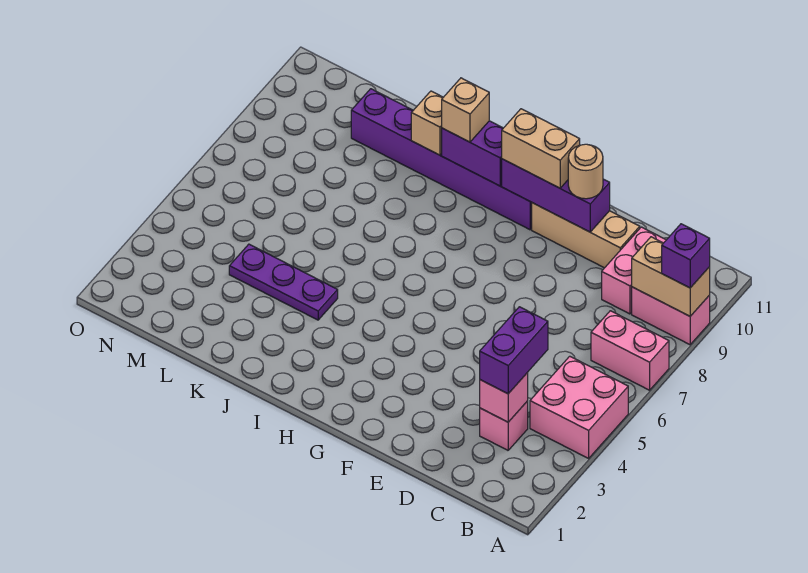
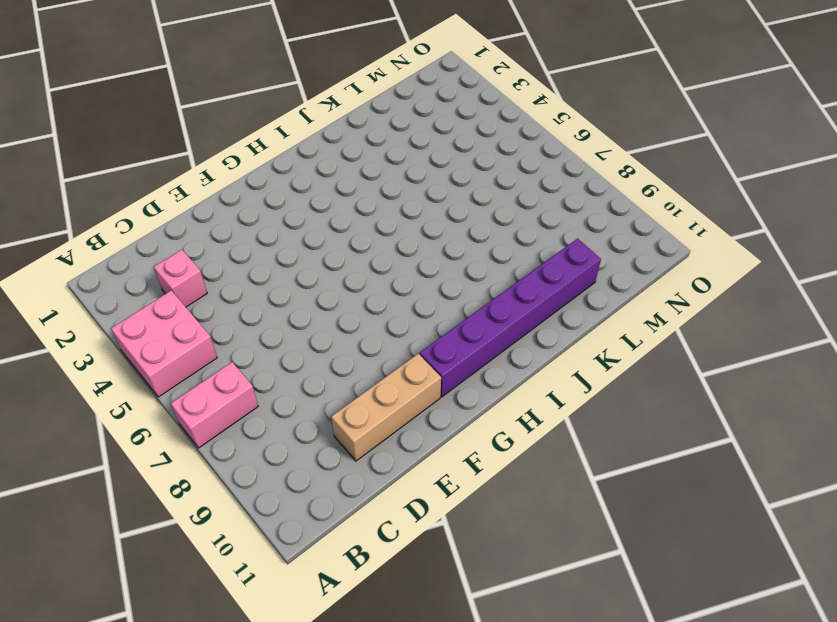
none -> pink 1x2 brick [632,287,710,345]
none -> pink 1x2 brick [602,227,666,314]
none -> purple 1x3 plate [229,244,338,320]

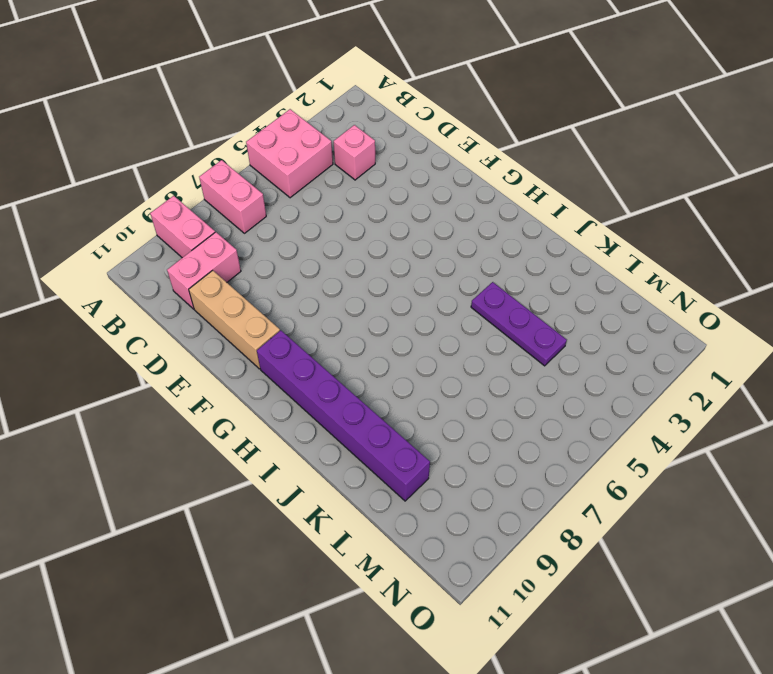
none -> tan 1x2 brick [632,237,710,316]
none -> pink 1x1 brick [480,373,528,422]
none -> purple 1x3 brick [502,159,610,232]

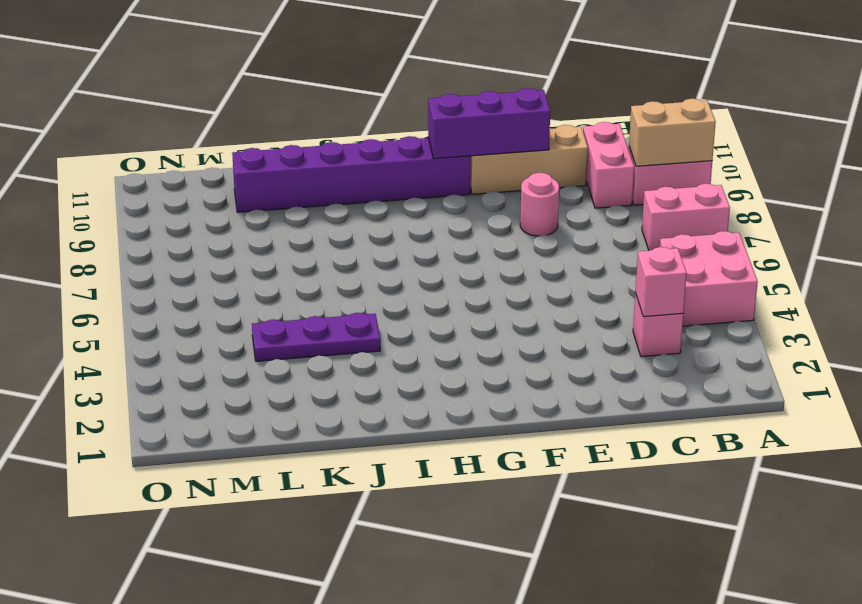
pink 1x1 round brick [520,173,559,236] -> none
none -> purple 1x2 brick [442,121,503,186]
none -> tan 1x1 brick [411,91,443,155]
none -> purple 1x1 brick [662,224,710,288]

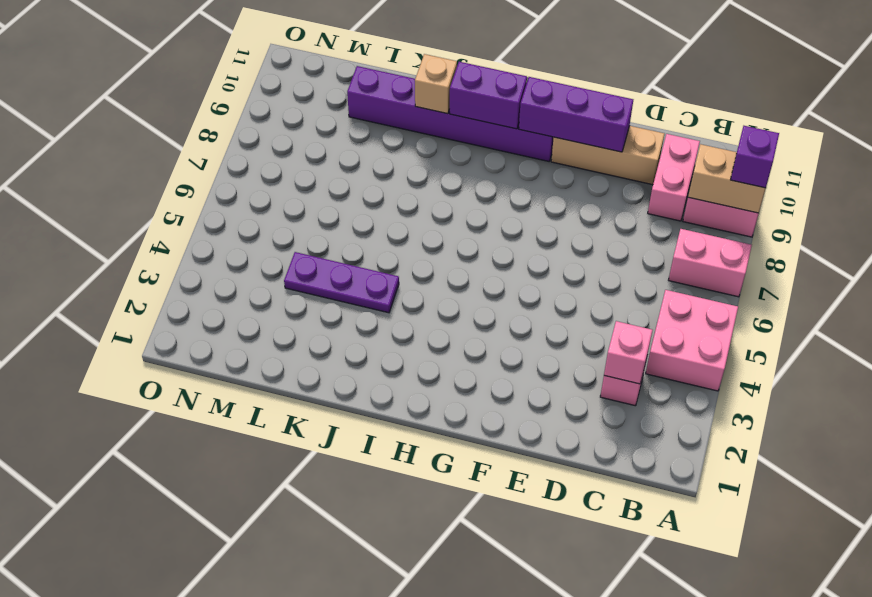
none -> purple 1x2 brick [480,307,548,394]
none -> tan 1x1 round brick [568,144,603,199]
none -> tan 1x2 brick [502,109,580,188]

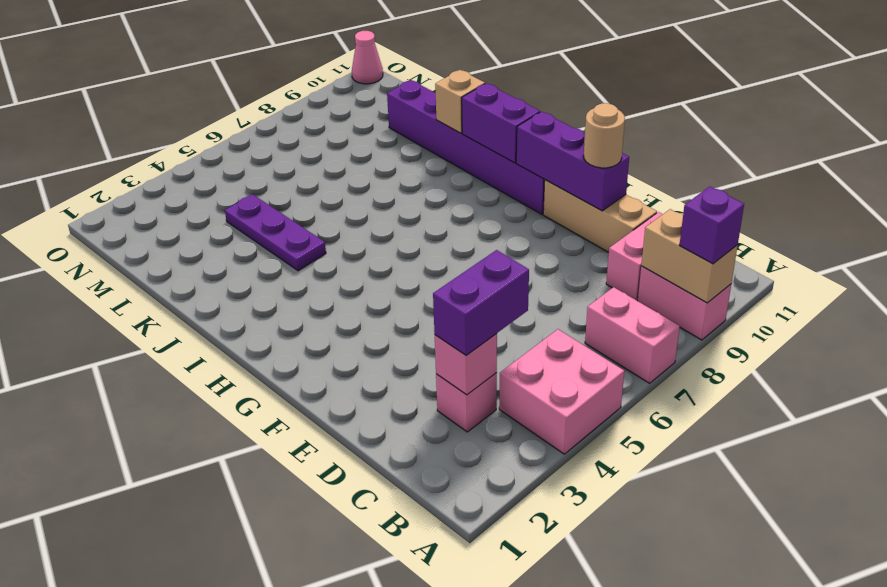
pink 1x1 cone [352,31,383,84] -> none
none -> tan 1x2 brick [502,109,580,188]
none -> tan 1x1 brick [442,78,489,142]

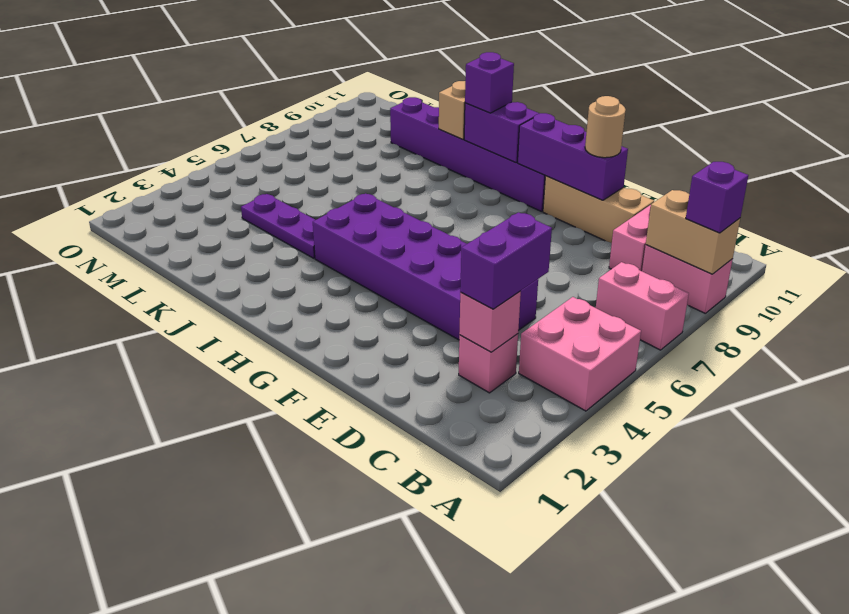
purple 2x6 brick [313,193,538,340] -> none
purple 1x1 brick [465,52,514,113] -> tan 1x1 brick [442,78,489,142]
none -> tan 1x2 brick [502,109,580,188]

